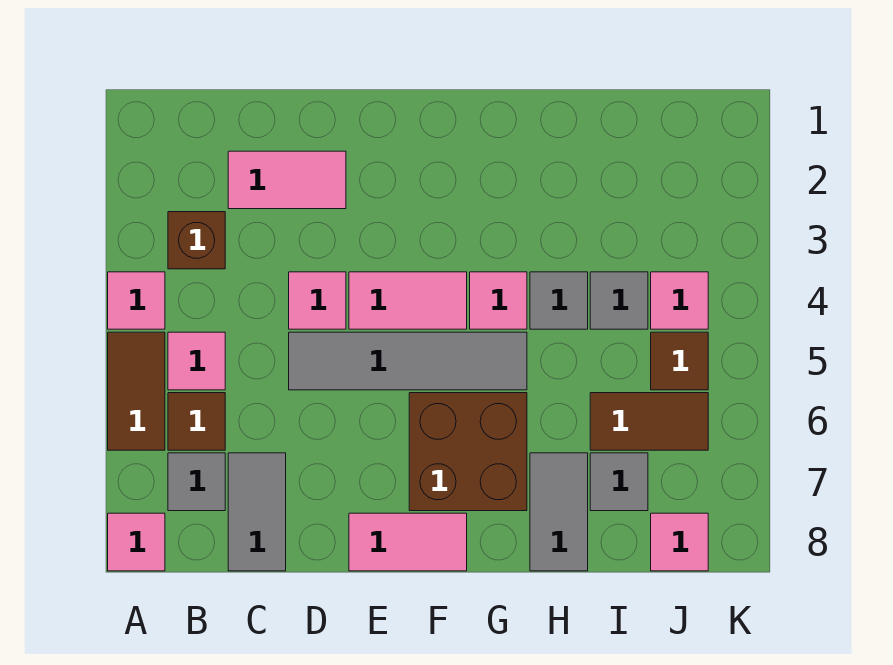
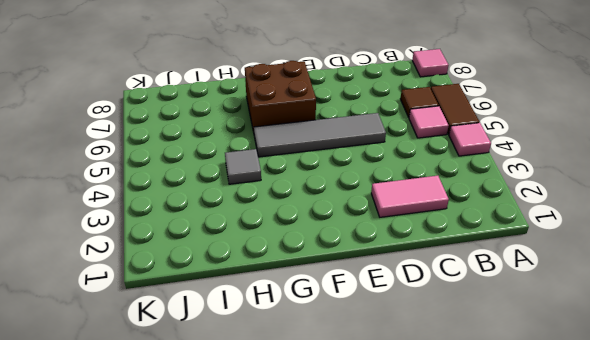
none -> brown 1x1 brick [168,212,225,269]
none -> grey 1x1 tile [168,453,225,511]
none -> grey 1x2 tile [228,453,286,571]

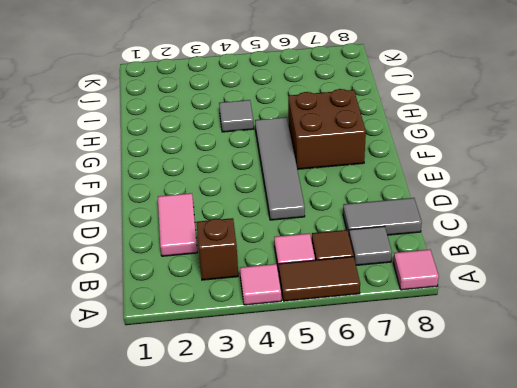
none -> pink 1x1 tile [289,272,346,329]
none -> pink 1x2 tile [349,272,467,329]
none -> pink 1x2 tile [349,513,467,571]

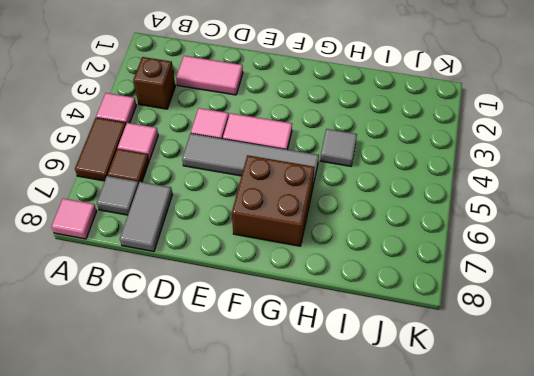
none -> pink 1x2 tile [349,513,467,571]
none -> pink 1x1 tile [470,272,527,329]
none -> grey 1x2 tile [530,453,588,571]

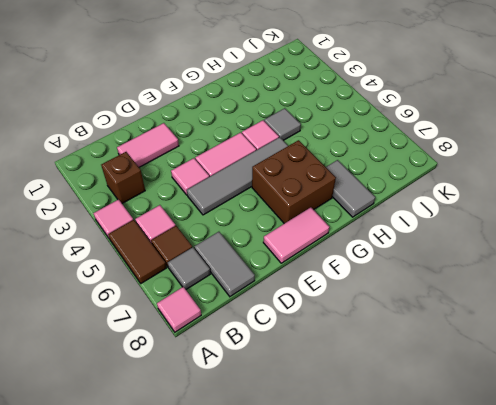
none -> grey 1x1 tile [590,272,648,329]
none -> brown 1x2 tile [590,393,708,450]
none -> grey 1x1 tile [590,453,648,511]

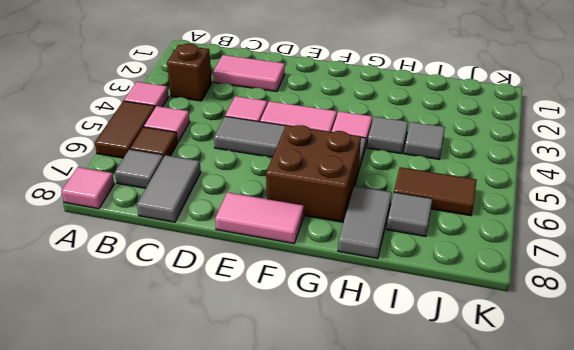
none -> pink 1x1 tile [651,272,708,329]
none -> brown 1x1 tile [651,332,708,390]
none -> pink 1x1 tile [651,513,708,571]

